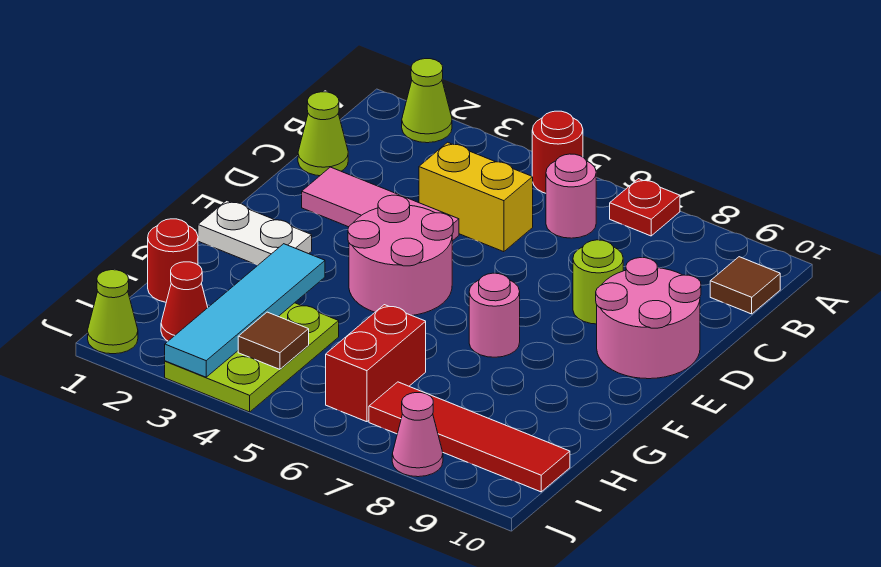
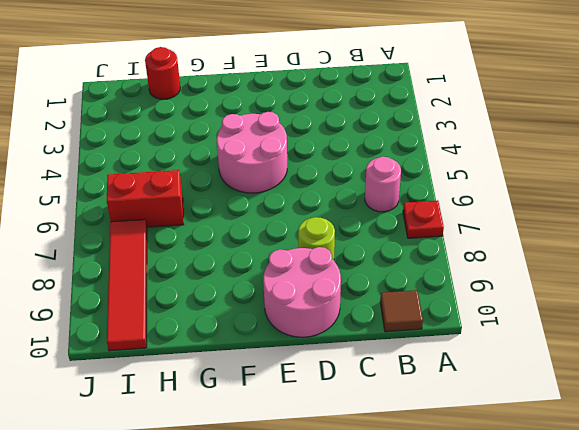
none -> lime 1x1 cone [402,59,452,143]
none -> red 1x1 round brick [532,111,583,193]
none -> lime 1x1 cone [298,92,348,176]

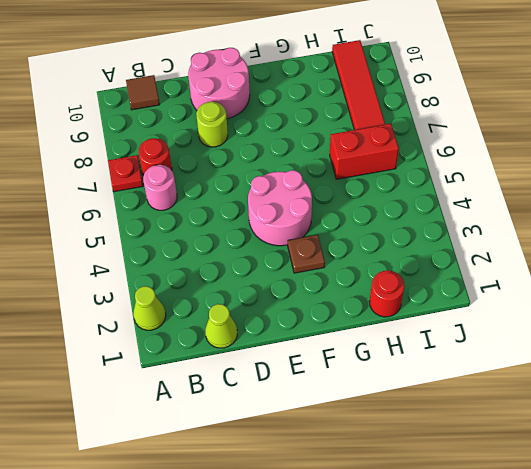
red 1x1 round brick [139,138,172,176] -> red 1x1 round brick moved to [532,111,583,193]
brown 1x1 plate [288,235,325,273] -> none
none -> yellow 1x2 brick [419,142,533,252]
none -> pink 1x3 tile [302,167,459,241]
none -> white 1x2 plate [198,200,312,265]

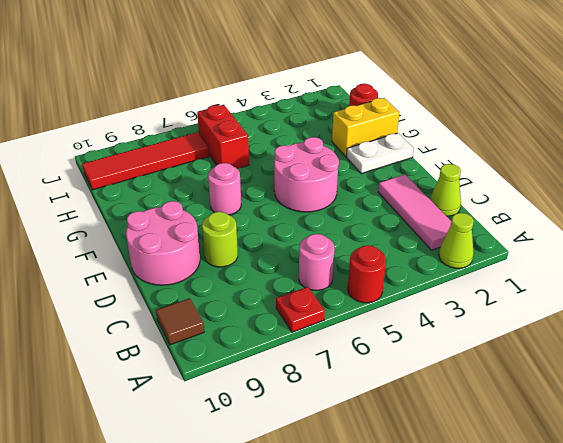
pink 1x3 tile [378,174,451,250] -> pink 1x3 tile turned to [302,167,459,241]
yellow 1x2 brick [332,98,399,157] -> yellow 1x2 brick moved to [419,142,533,252]
none -> lime 2x3 plate [165,303,339,412]
none -> red 1x1 cone [161,262,208,341]
none -> lime 1x1 cone [88,270,138,354]

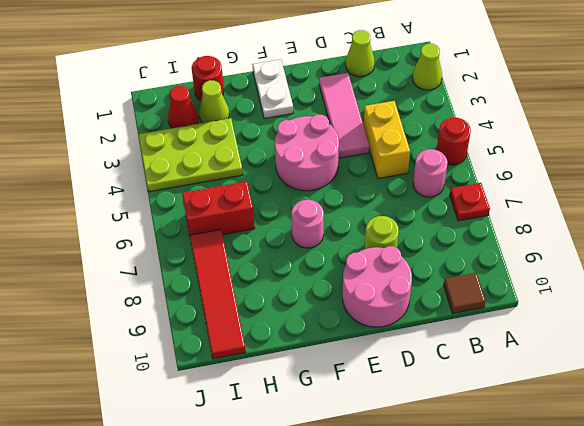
lime 1x1 cone [199,80,229,123] -> lime 1x1 cone moved to [88,270,138,354]
none -> pink 1x1 cone [392,393,443,477]
none -> cyan 1x4 tile [165,244,325,377]
none -> brown 1x1 tile [238,312,309,369]

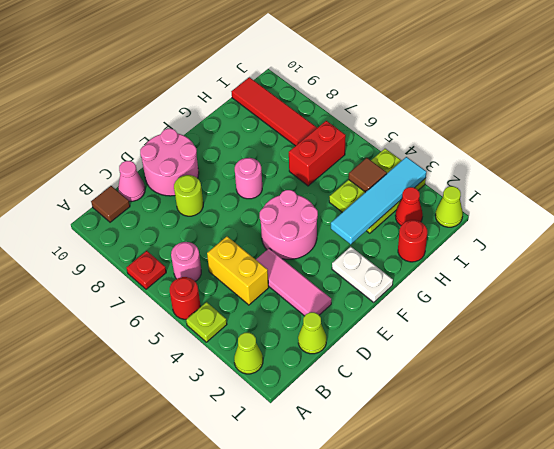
lime 1x1 plate [186,302,227,342] -> none
pink 1x1 cone [118,161,145,201] -> pink 1x1 cone moved to [392,393,443,477]

